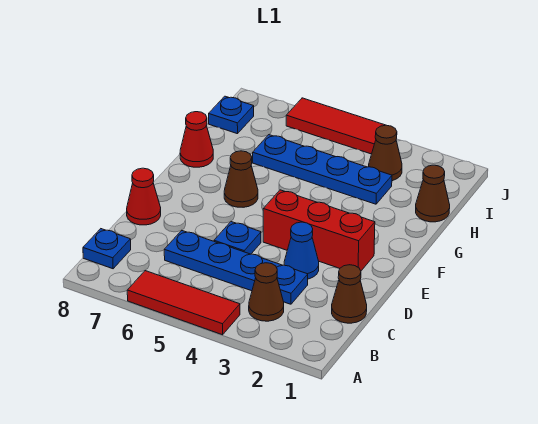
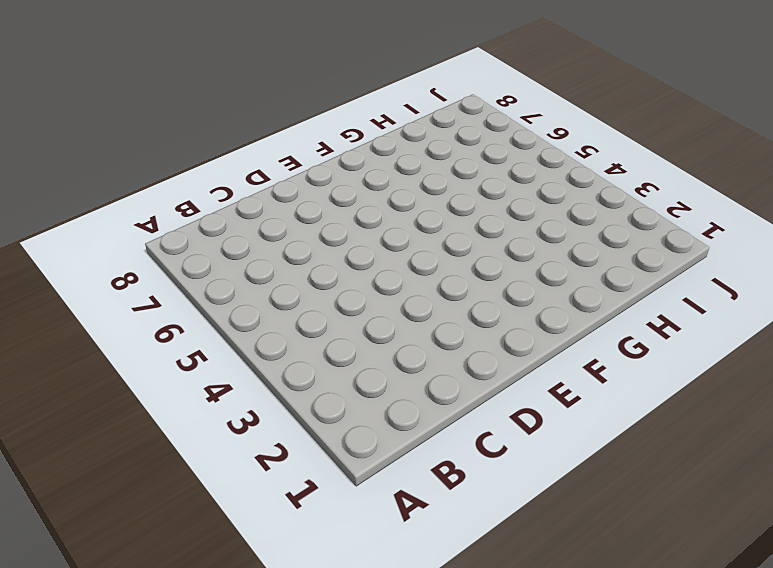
none -> red 1x3 tile [127,271,240,335]
none -> brown 1x1 cone [249,263,284,321]
none -> blue 1x1 plate [83,229,131,269]

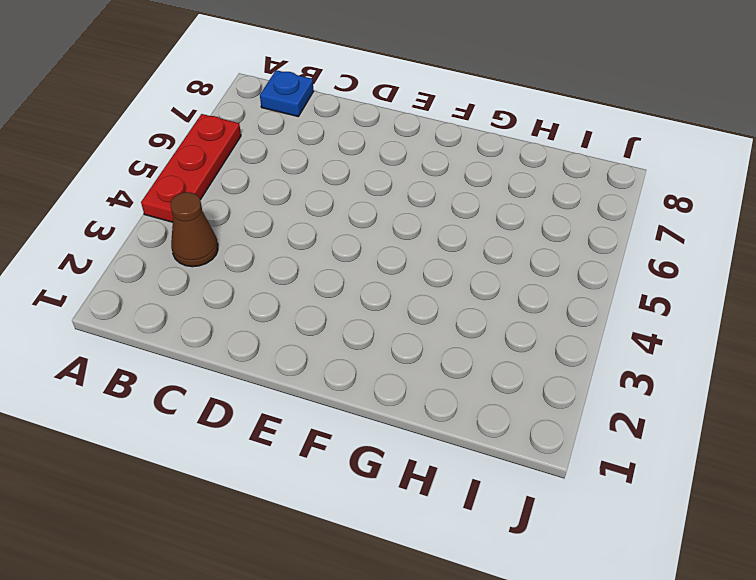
red 1x3 plate [141,114,241,222] -> red 1x3 tile [127,271,240,335]
none -> brown 1x1 cone [332,265,367,323]
none -> blue 1x4 plate [164,230,308,304]
none -> blue 1x1 cone [284,222,319,279]

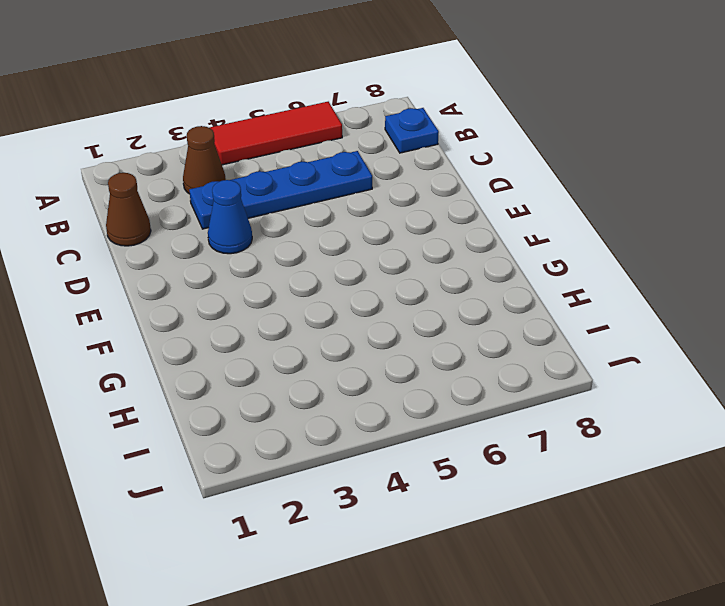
none -> blue 1x1 plate [214,222,261,254]
none -> red 1x1 cone [127,168,161,225]
none -> red 1x3 brick [263,190,375,271]

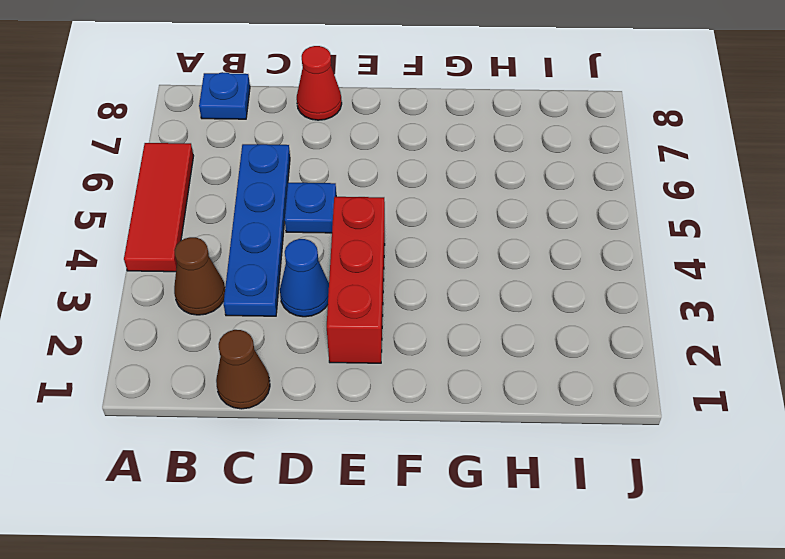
none -> brown 1x1 cone [224,151,258,207]
none -> red 1x1 cone [180,112,213,167]
none -> brown 1x1 cone [416,165,450,222]

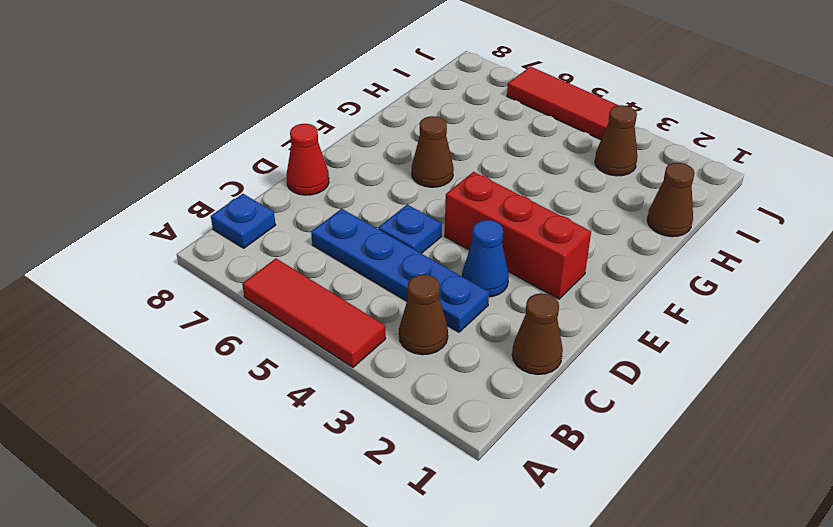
none -> red 1x1 cone [180,112,213,167]
none -> blue 1x4 plate [253,135,392,204]
none -> blue 1x1 plate [209,96,254,134]

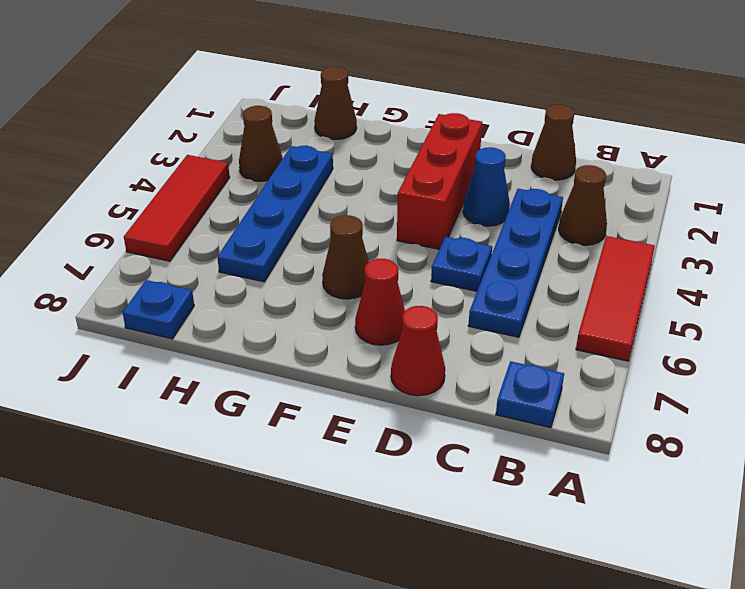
red 1x1 cone [355,259,405,345] -> red 1x1 cone moved to [180,112,213,167]

